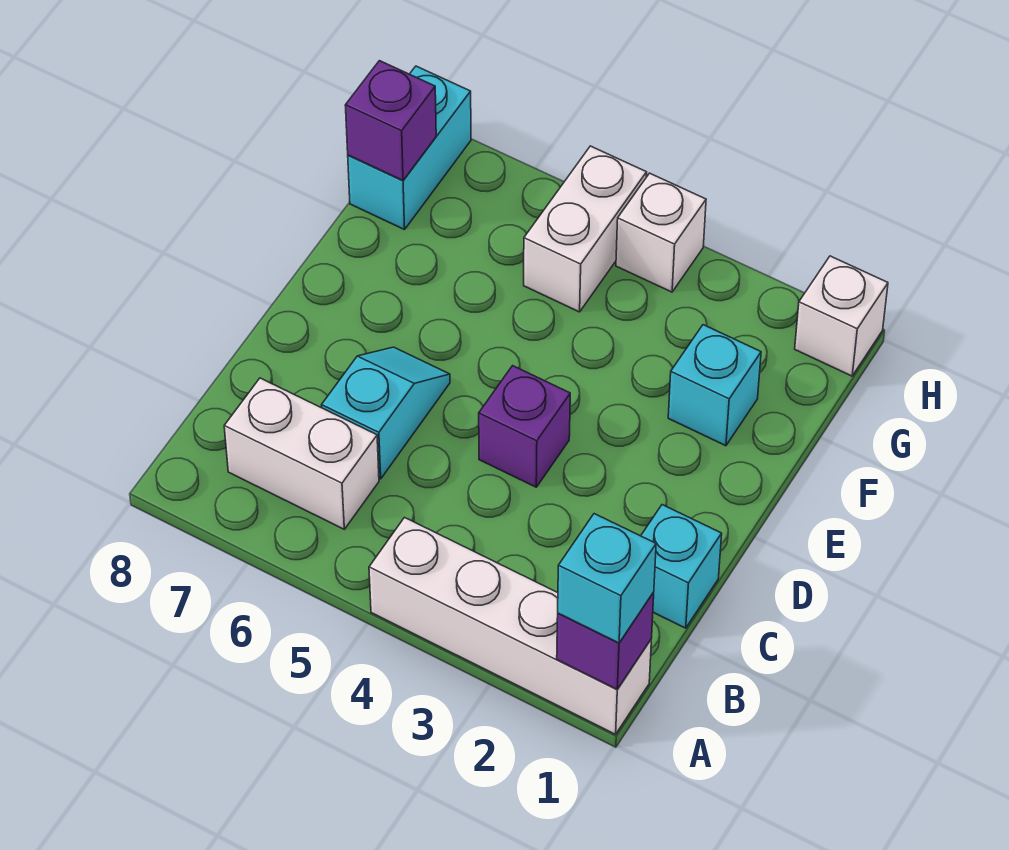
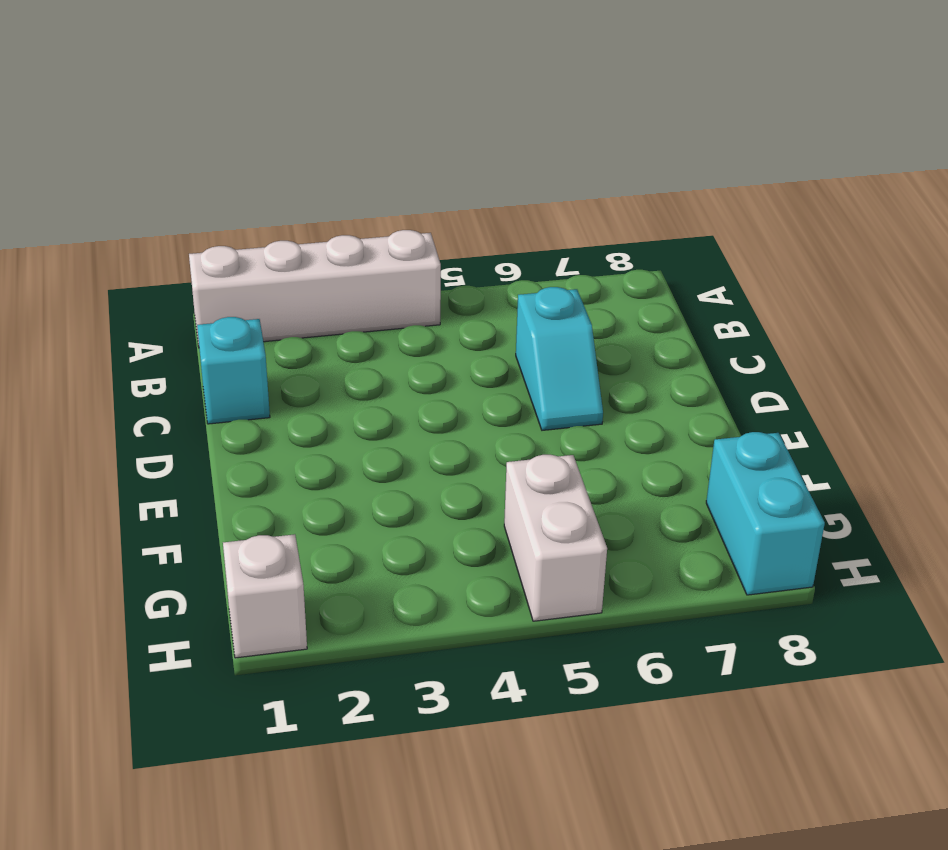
none -> white 1x2 brick [224,378,379,529]
none -> purple 1x1 brick [479,366,570,487]
none -> cyan 1x1 brick [668,325,761,446]

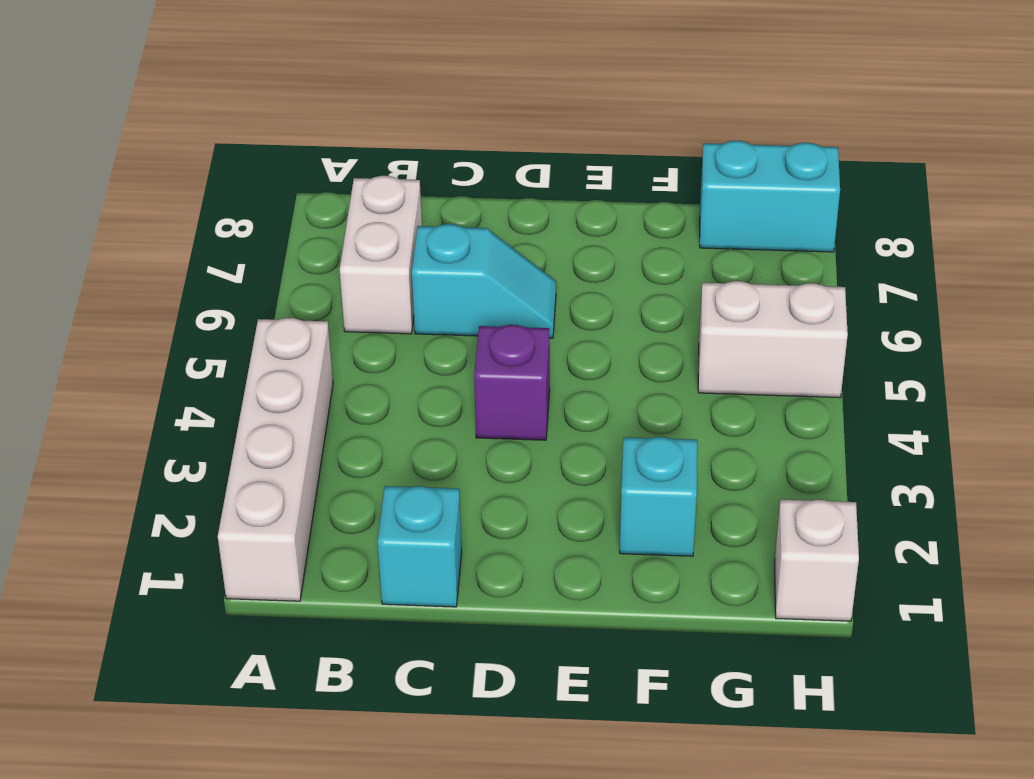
none -> white 1x1 brick [616,173,706,292]
none -> purple 1x1 brick [557,593,654,689]
none -> purple 1x1 brick [345,61,436,180]

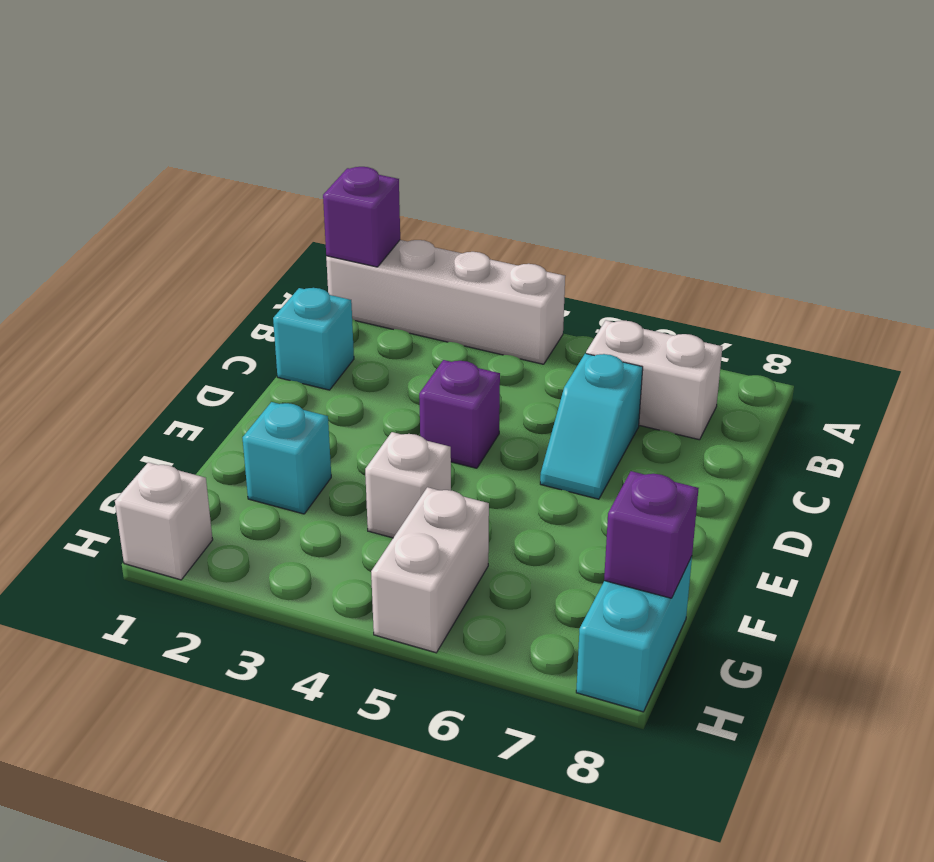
white 1x1 brick [365,432,451,538] -> white 1x1 brick moved to [616,173,706,292]
none -> cyan 1x1 brick [558,514,656,643]

